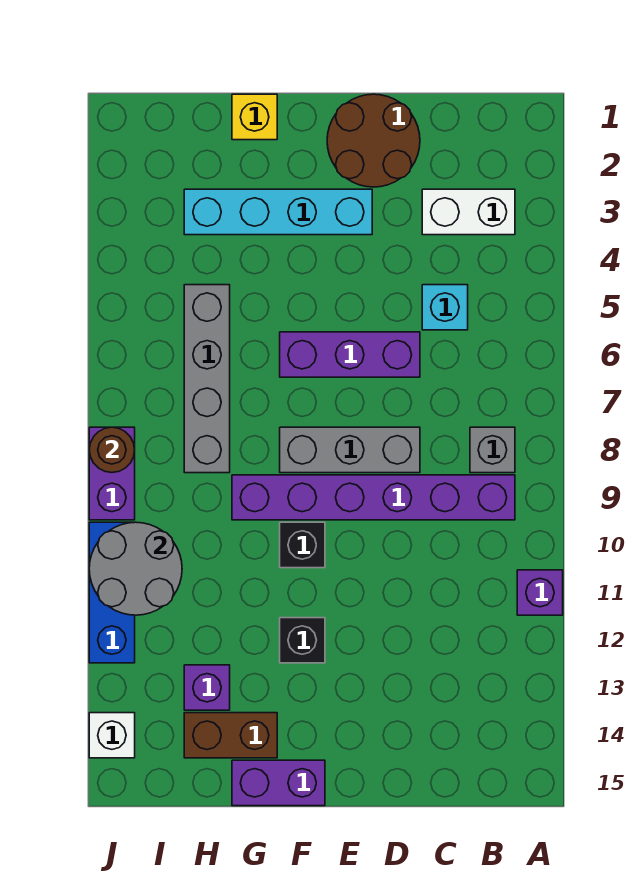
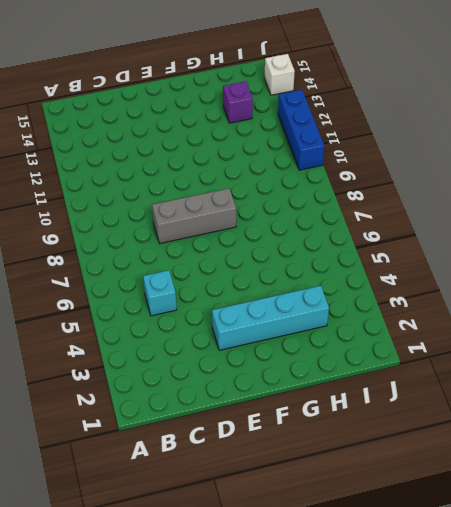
none -> purple 1x1 brick [517,570,563,615]
none -> white 1x2 brick [422,189,515,235]
none -> grey 1x1 brick [470,427,515,473]

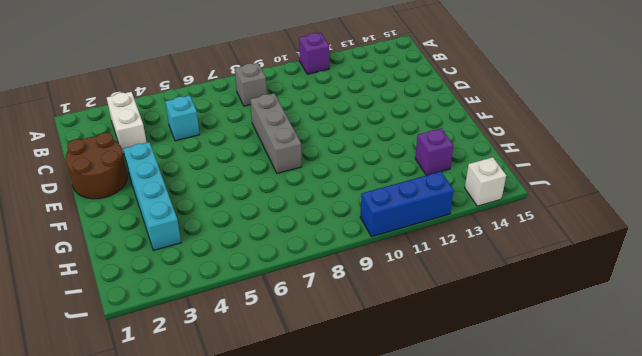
none -> purple 1x6 brick [232,475,515,520]
none -> purple 1x3 brick [280,332,420,377]
none -> black 1x1 brick [280,522,325,568]

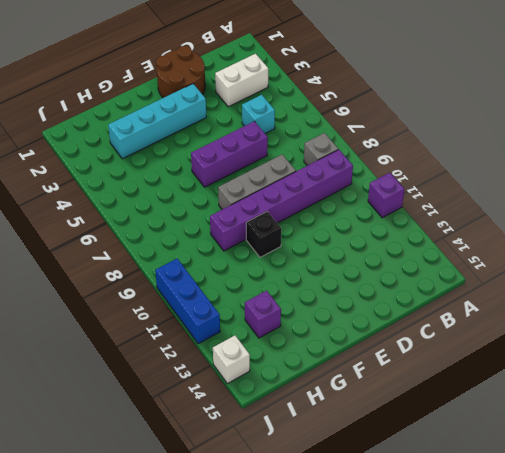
none -> black 1x1 brick [280,618,325,663]
none -> purple 1x2 brick [232,760,325,806]
none -> yellow 1x1 brick [232,94,277,140]

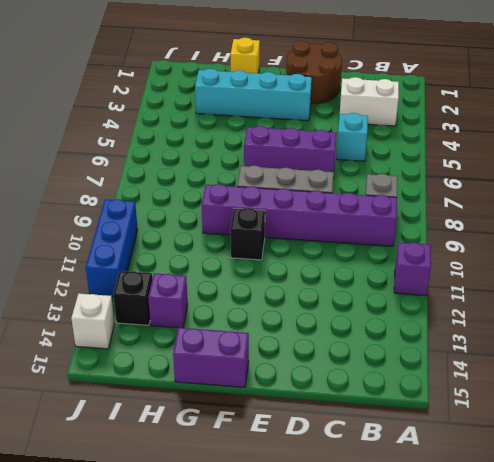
black 1x1 brick [113,271,152,325] -> black 1x1 brick moved to [280,618,325,663]
none -> brown 1x2 brick [184,713,277,758]
none -> grey 1x4 brick [184,285,230,473]
none -> purple 1x2 brick [89,427,135,520]

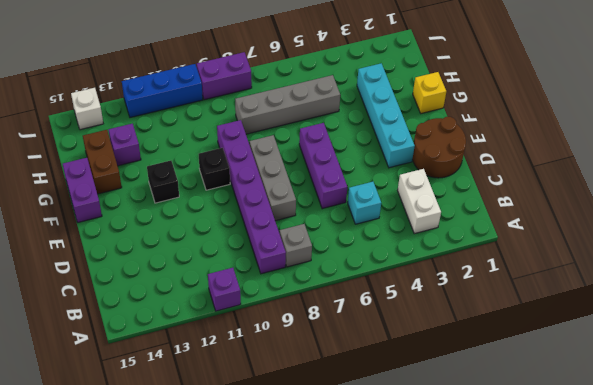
none -> grey 2x2 round brick [89,522,182,615]
none -> brown 1x1 round brick [89,427,135,473]

